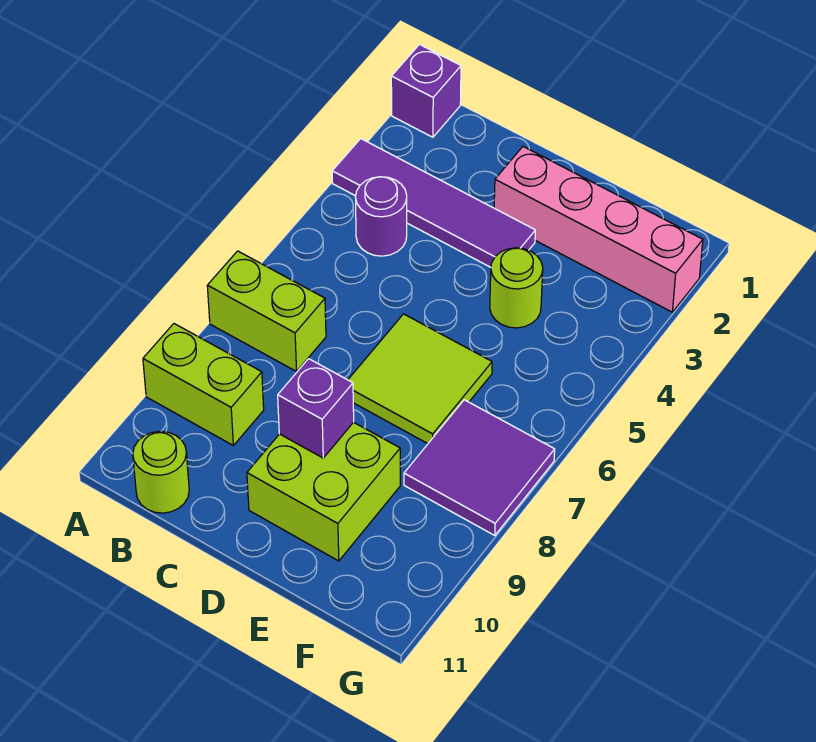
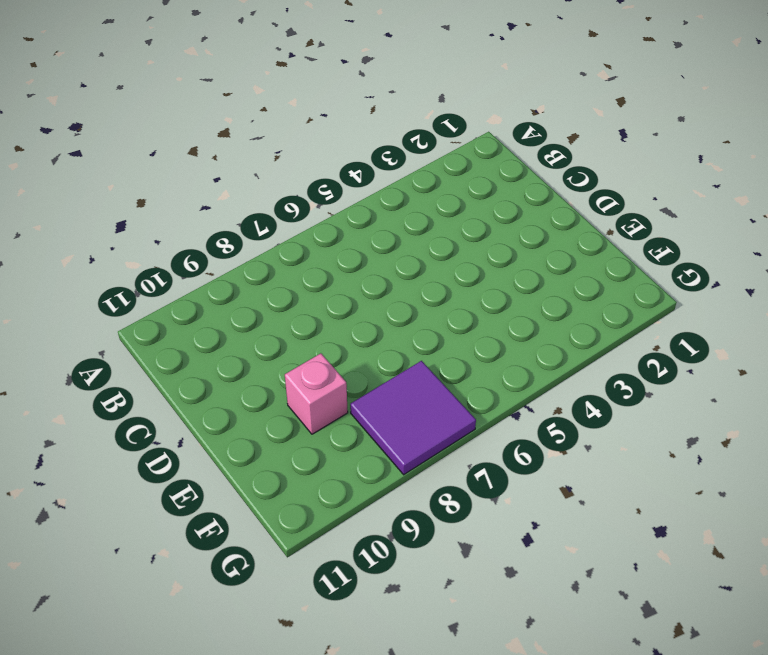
pink 1x1 brick [285,353,348,434] -> lime 2x2 brick [247,422,400,561]
none -> purple 1x1 brick [391,44,461,137]
none -> purple 1x4 tile [332,139,535,267]
none -> lime 1x2 brick [207,251,326,371]

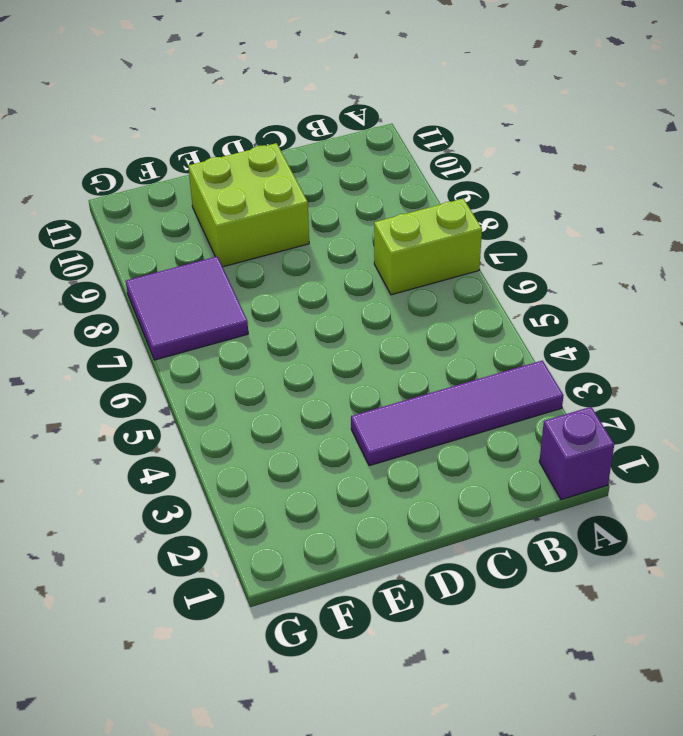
none -> lime 1x2 brick [143,324,264,445]
none -> purple 1x1 round brick [356,177,407,256]
none -> lime 1x1 round brick [133,431,189,513]

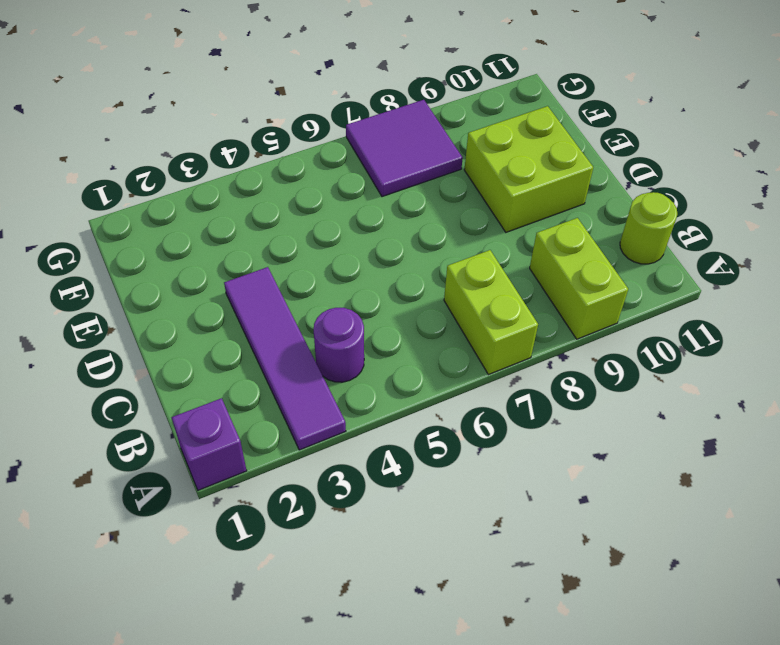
none -> pink 1x4 brick [494,147,703,312]
none -> lime 2x2 tile [348,314,492,444]
none -> lime 1x1 round brick [490,248,543,328]

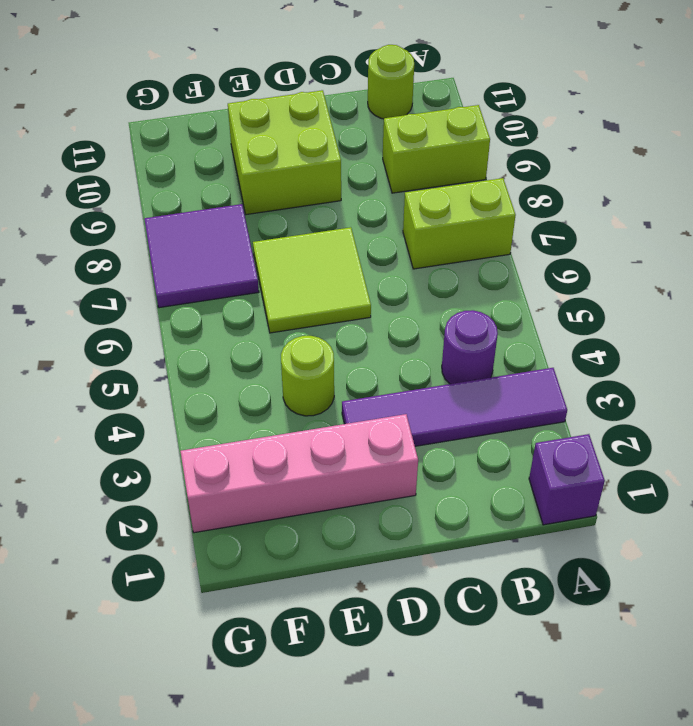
none -> purple 1x1 brick [278,359,354,458]

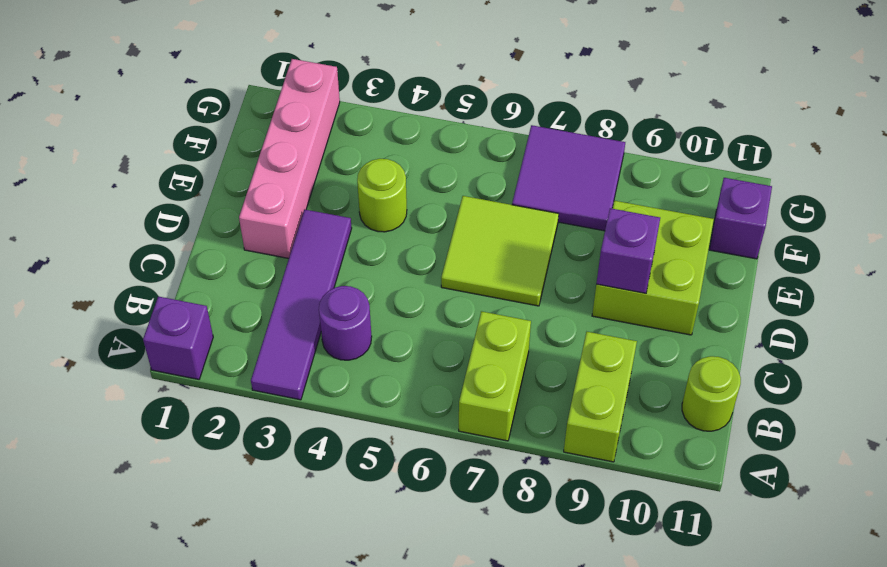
purple 1x1 brick [709,178,772,259] -> none

